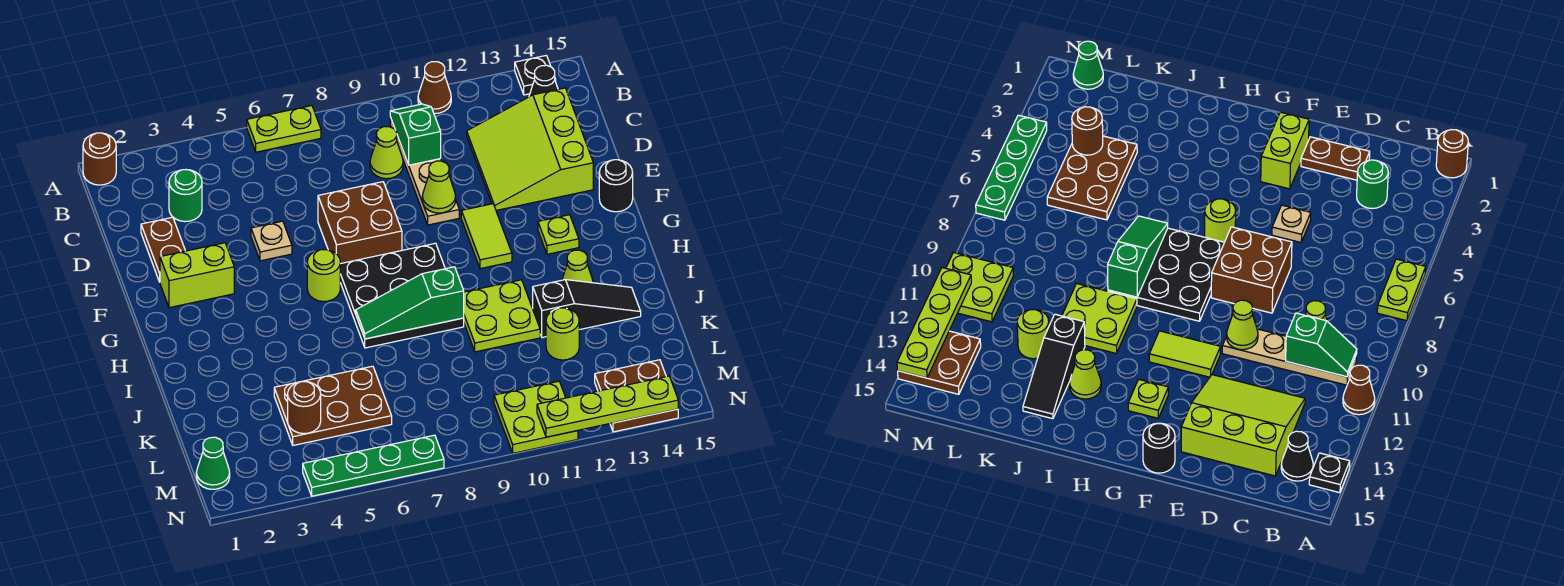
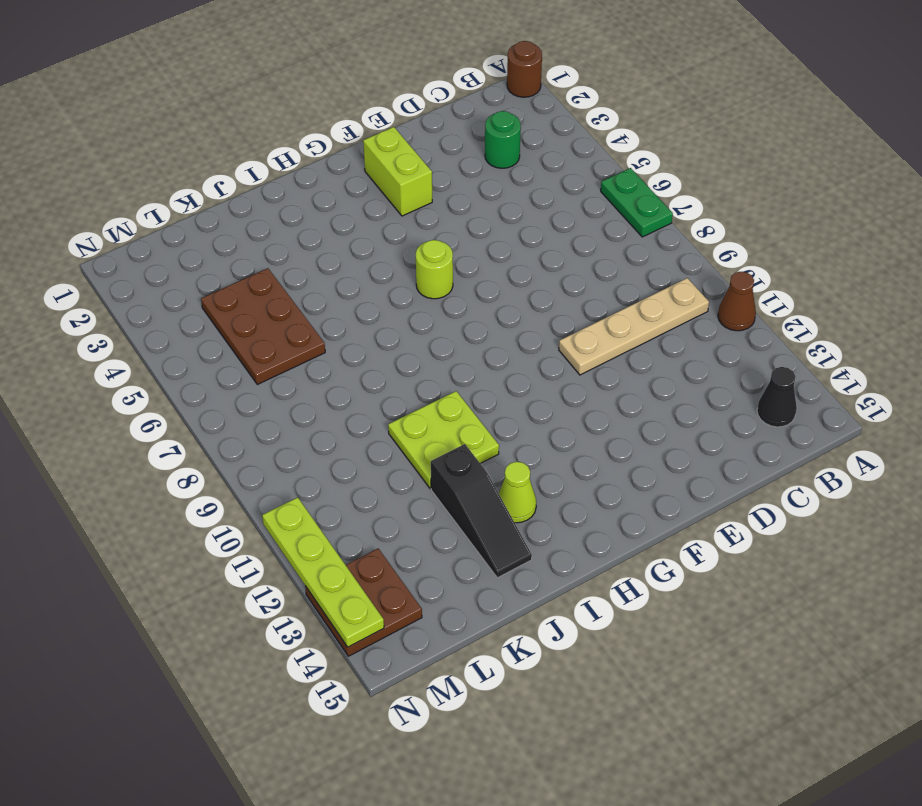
green 1x2 plate [601,168,673,237] -> lime 1x2 plate [247,106,321,152]
none -> black 1x1 plate [515,55,556,95]
none -> lime 1x1 cone [370,127,403,179]
none -> lime 3x3 slope [467,88,593,210]
none -> brown 1x2 plate [141,217,185,282]

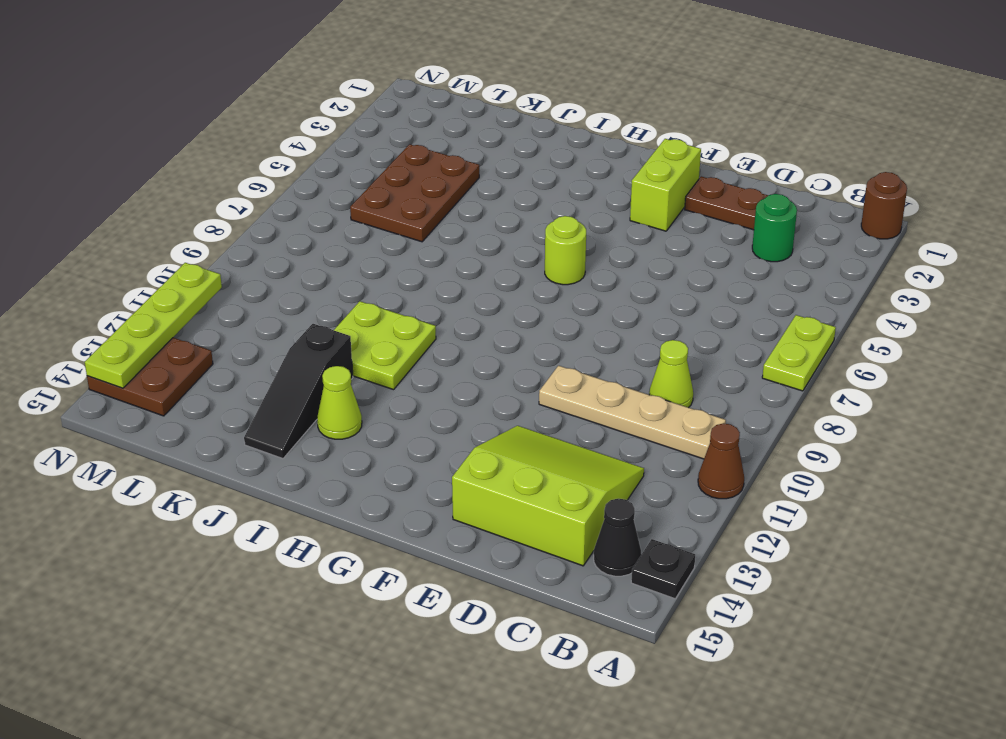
none -> tan 1x1 plate [251,221,292,261]
none -> brown 2x2 brick [318,182,402,264]
none -> lime 1x2 tile [461,204,512,269]
none -> black 1x1 round brick [599,160,633,212]

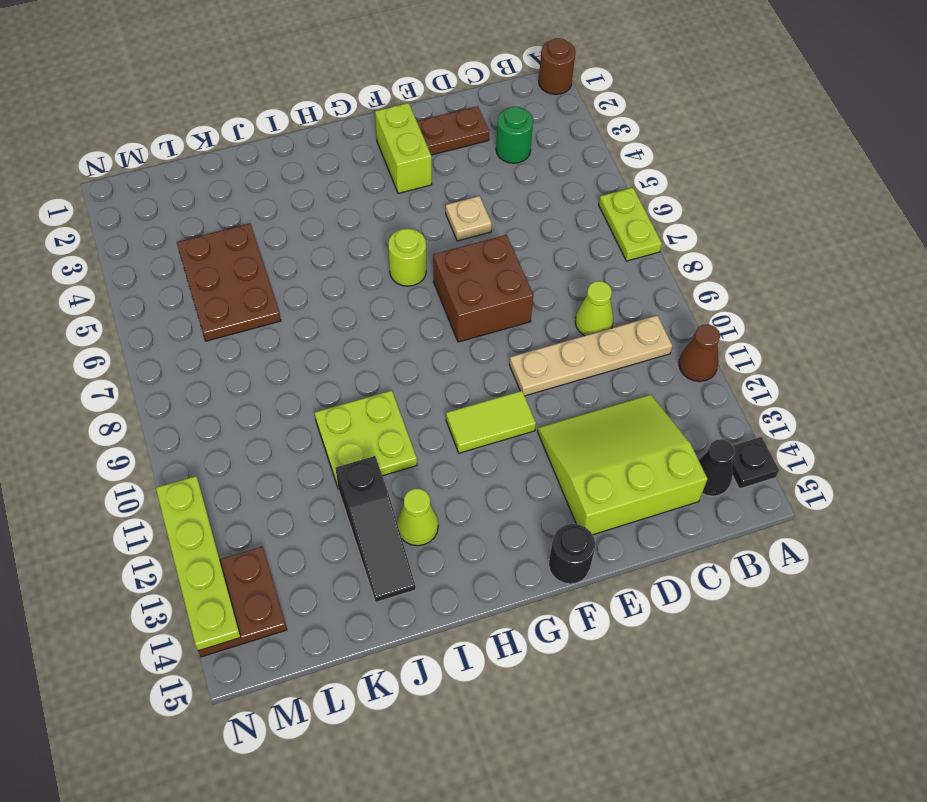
none -> black 3x3 plate [340,243,464,348]
none -> lime 1x1 plate [538,215,579,254]
none -> lime 1x1 round brick [546,308,579,360]
none -> green 1x1 cone [196,437,230,489]

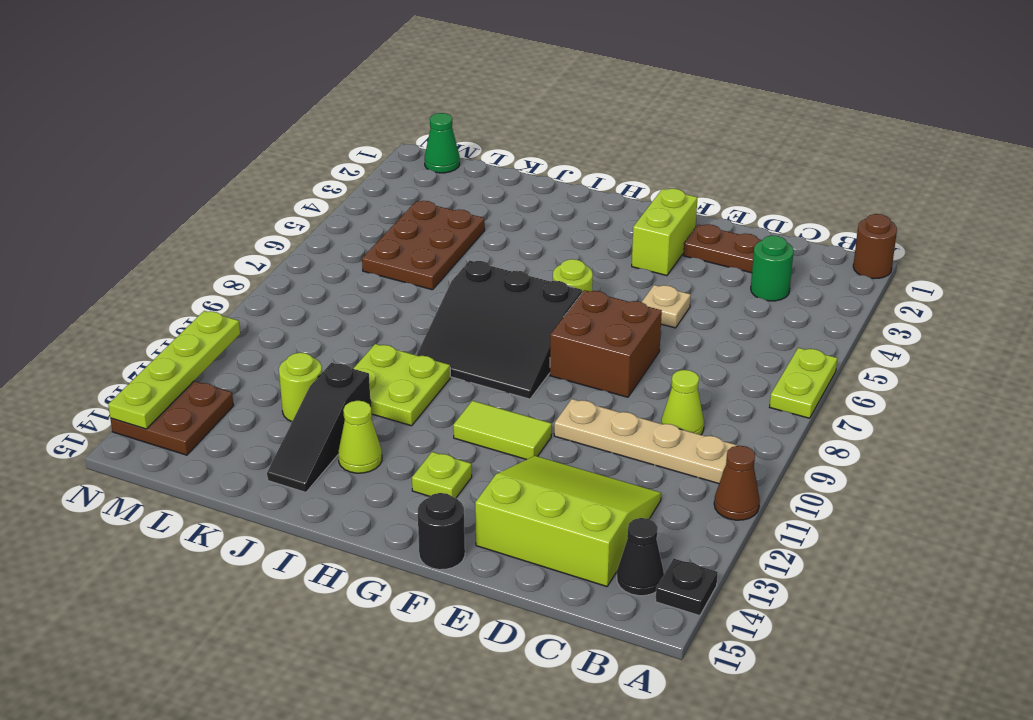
black 3x3 slope [417,261,582,399] -> black 3x3 plate [340,243,464,348]
none -> lime 2x2 plate [494,381,578,453]
none -> green 1x4 plate [303,435,444,496]
none -> green 1x2 slope [390,104,441,165]
none -> lime 1x1 cone [422,161,456,213]

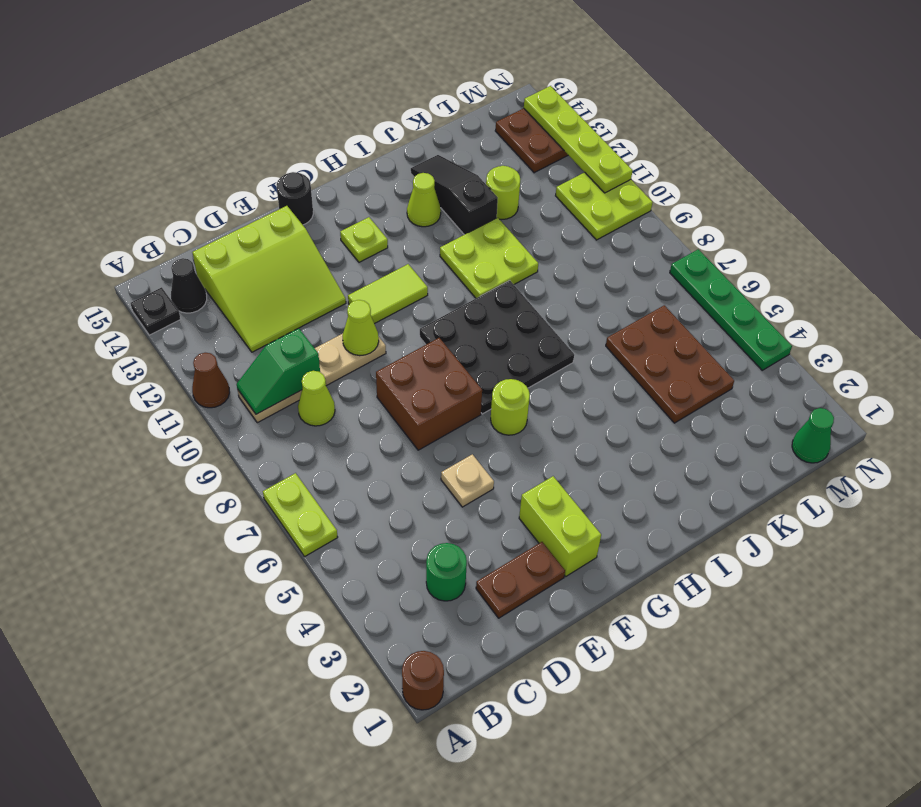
none -> green 1x3 slope [356,267,464,339]
none -> brown 1x1 round brick [288,382,321,434]

